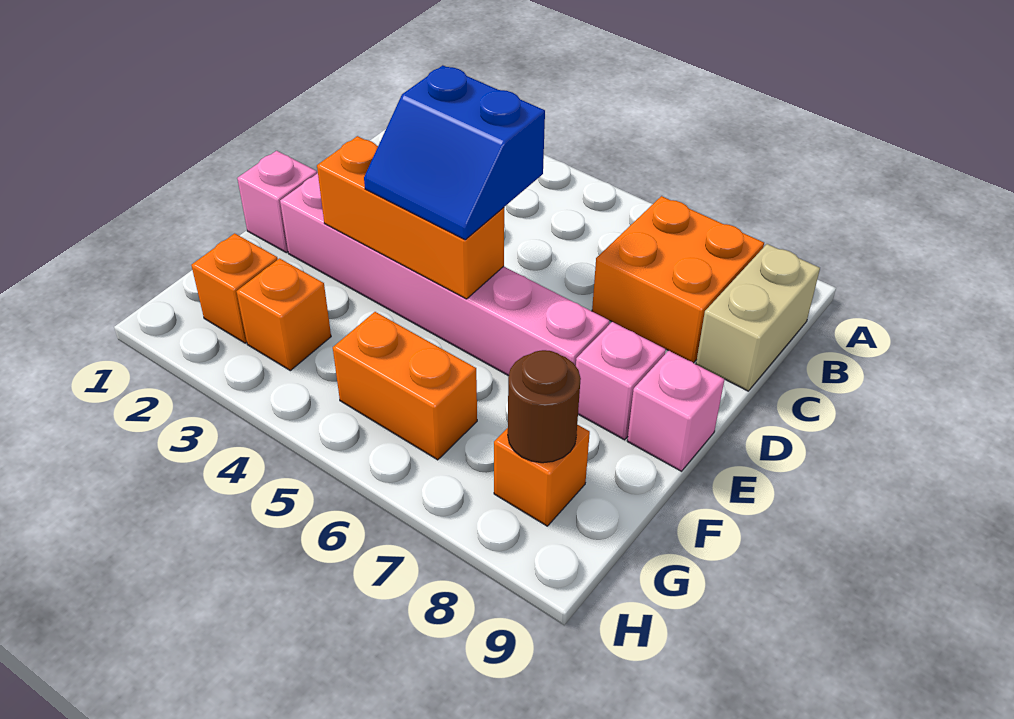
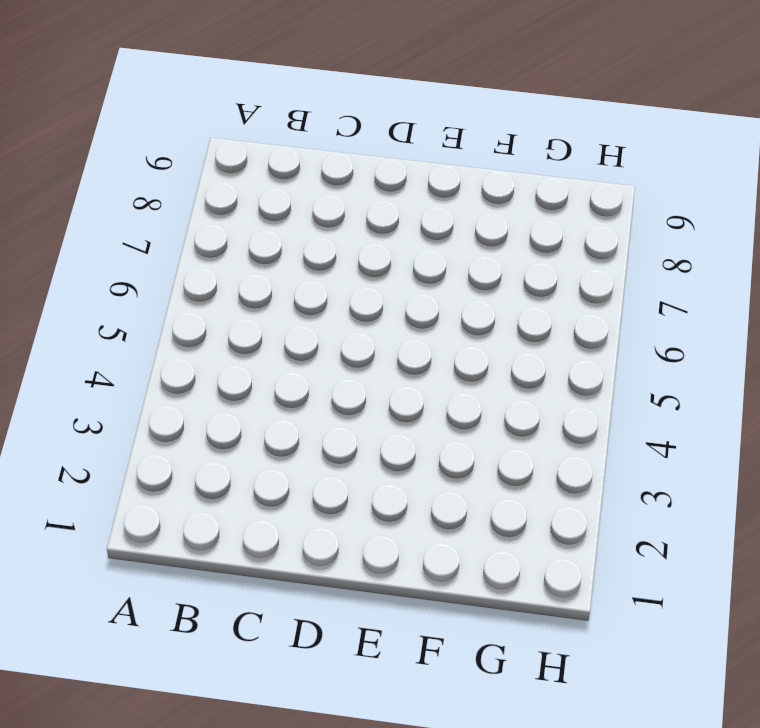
none -> orange 2x2 brick [592,196,764,363]
none -> tan 1x2 brick [696,244,820,391]
none -> pink 1x1 brick [237,151,317,253]

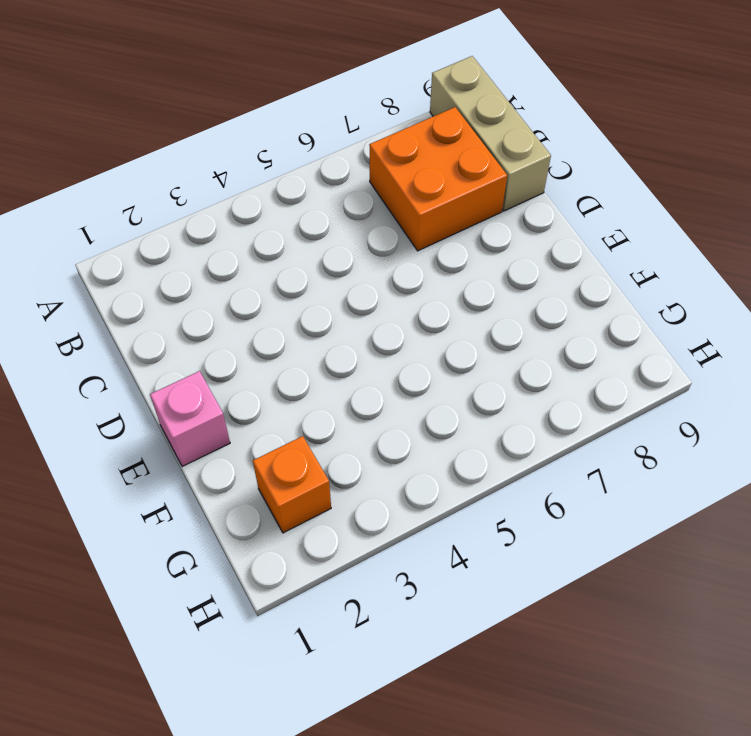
tan 1x3 brick [430,56,551,211] -> tan 1x2 brick [696,244,820,391]
none -> pink 1x6 brick [280,173,609,376]
none -> pink 1x1 brick [576,322,666,440]
none -> pink 1x1 brick [627,351,725,471]

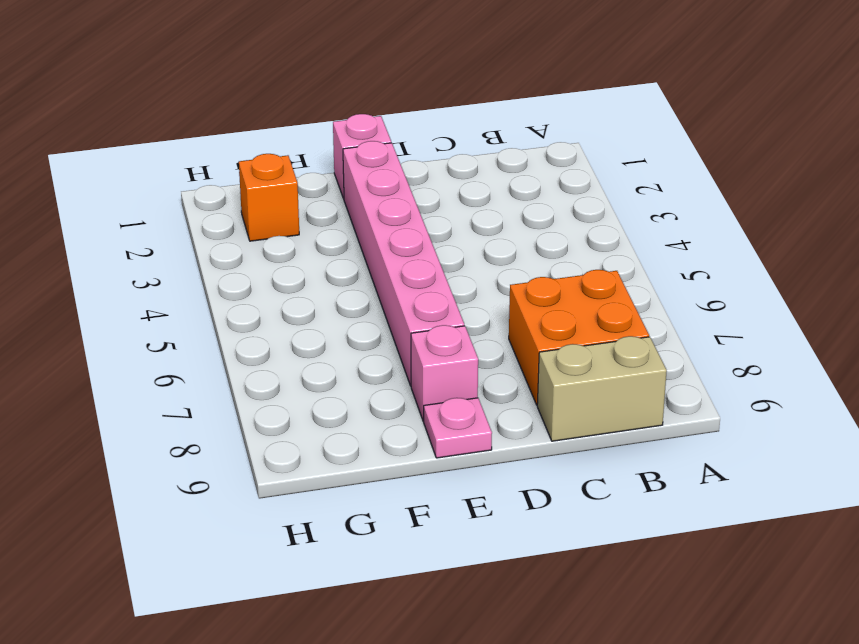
pink 1x1 plate [423,398,492,458] -> pink 1x1 brick [627,351,725,471]
none -> orange 1x1 brick [237,258,331,371]
none -> orange 1x2 brick [333,312,477,460]
none -> orange 1x1 brick [494,425,590,526]

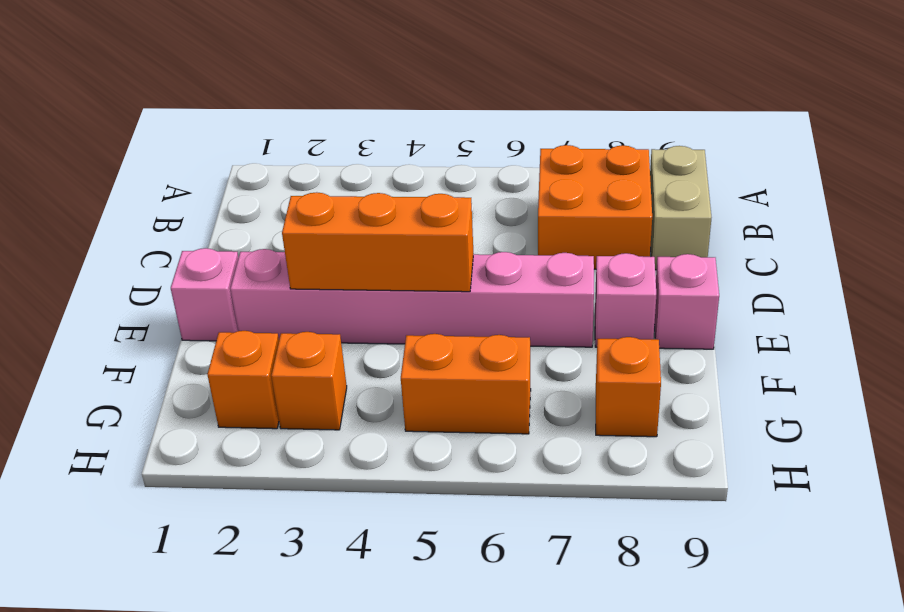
none -> brown 1x1 round brick [508,350,581,463]
none -> blue 2x2 slope [364,65,545,240]

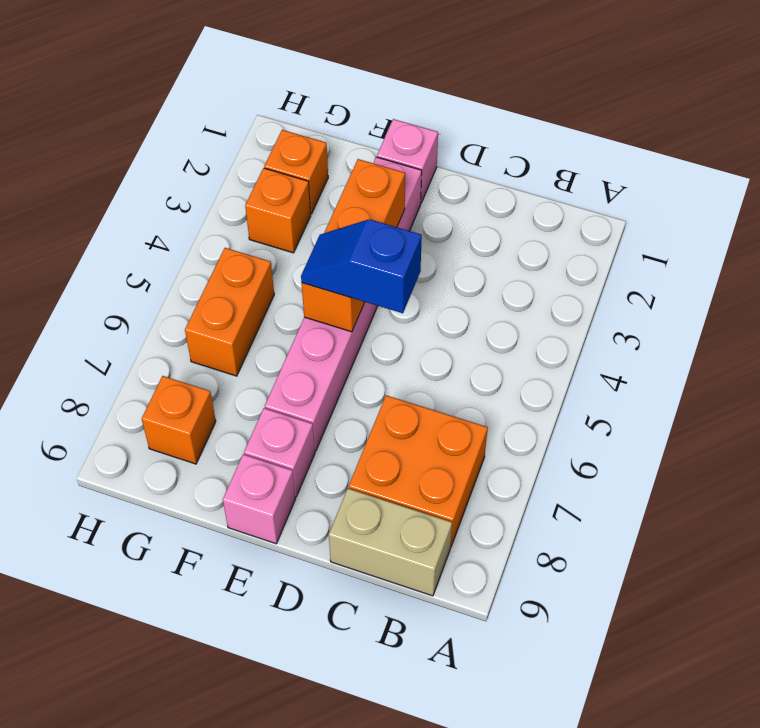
blue 1x2 slope [301,219,422,313] -> blue 2x2 slope [364,65,545,240]
none -> brown 1x1 round brick [508,350,581,463]

